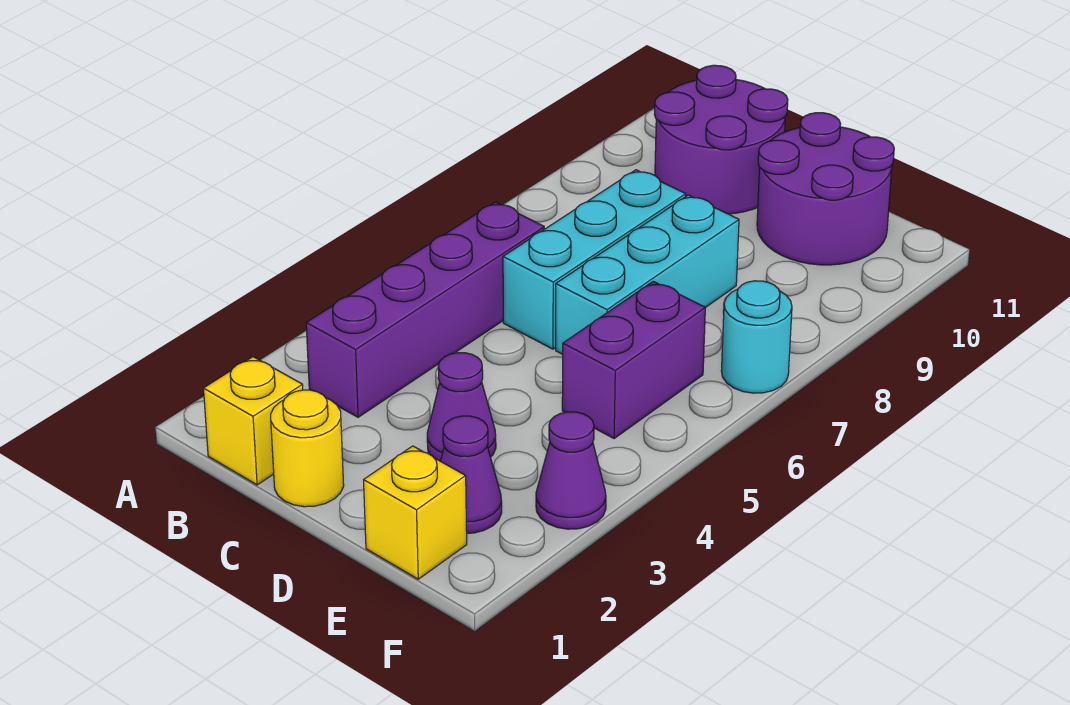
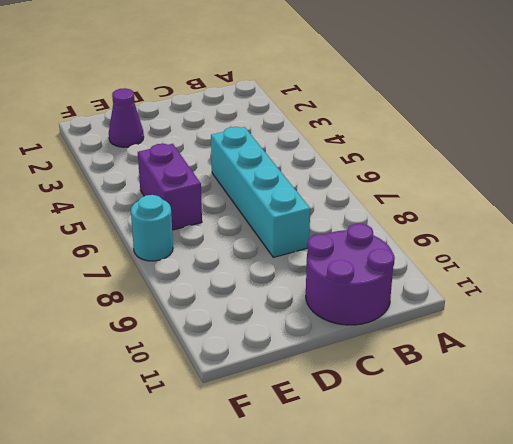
cyan 1x4 brick [211,127,310,257] -> cyan 1x3 brick [503,170,686,349]
none -> yellow 1x1 brick [203,357,303,485]
none -> purple 1x4 brick [306,202,544,417]
none -> yellow 1x1 round brick [271,390,344,507]

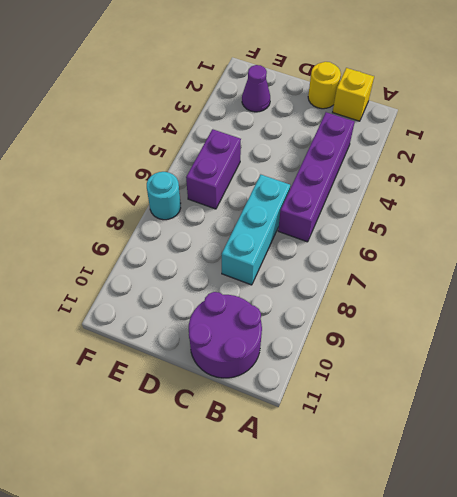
none -> purple 1x1 cone [427,353,496,461]
none -> cyan 1x3 brick [556,195,739,354]
none -> purple 2x2 round brick [757,113,894,265]

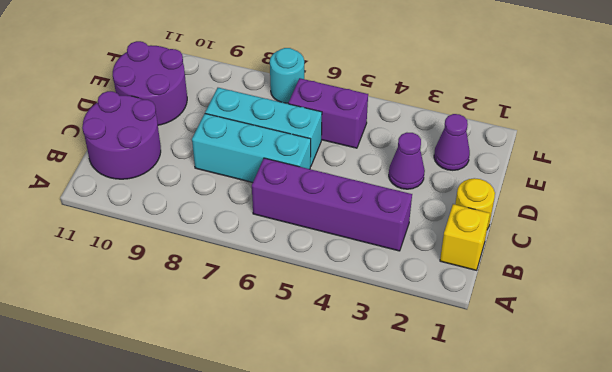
none -> yellow 1x1 brick [364,446,467,579]
none -> purple 1x1 cone [536,412,606,529]

